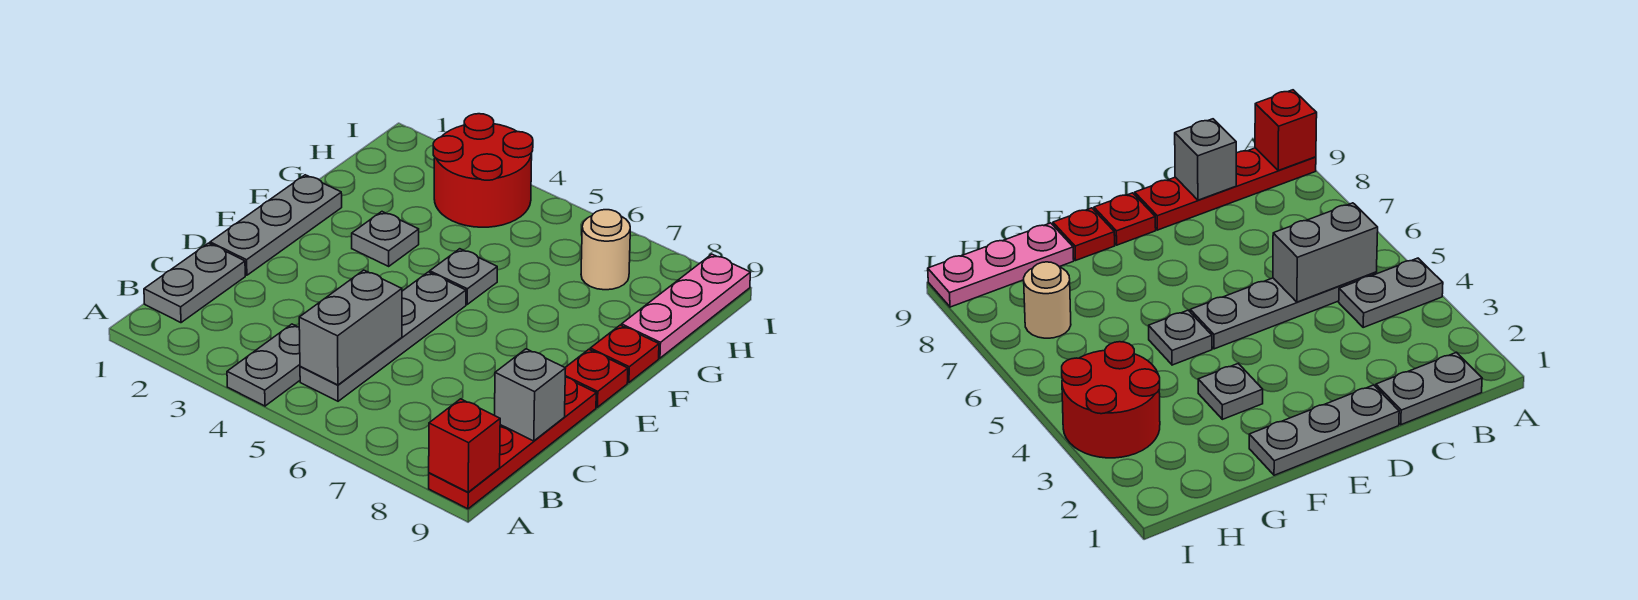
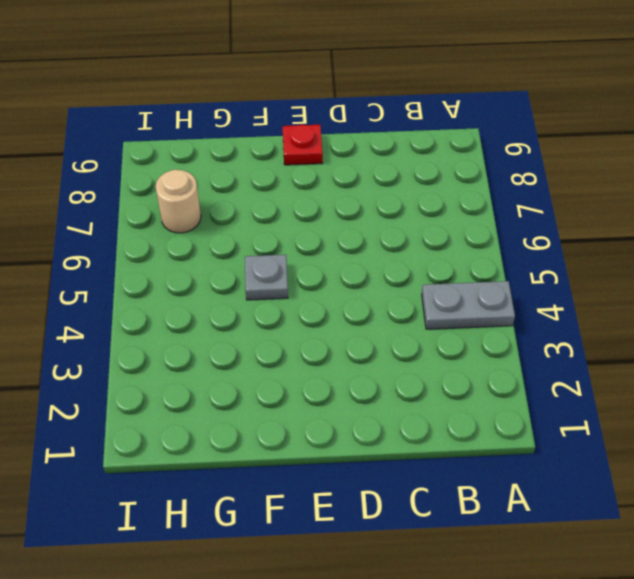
none -> red 1x4 plate [429,377,596,509]
none -> grey 1x2 plate [144,243,245,323]
none -> grey 1x4 plate [300,272,466,401]

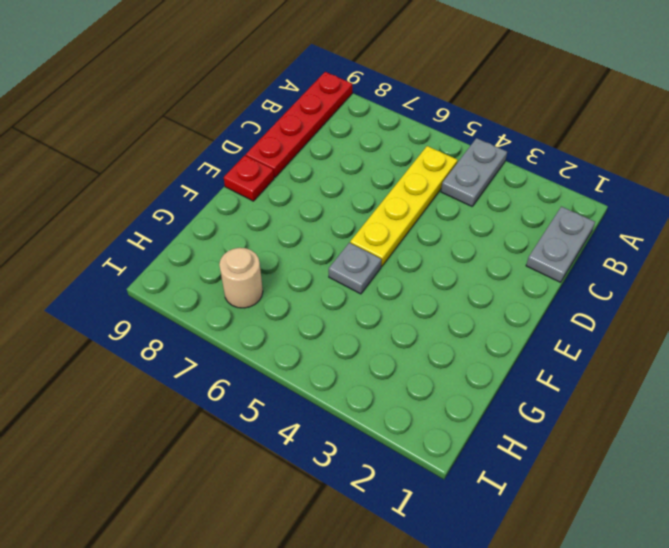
yellow 1x4 plate [350,146,458,267] -> grey 1x4 plate [300,272,466,401]
none -> grey 1x3 plate [210,175,342,275]
none -> grey 1x1 plate [352,212,419,266]
none -> red 1x1 plate [590,325,659,383]

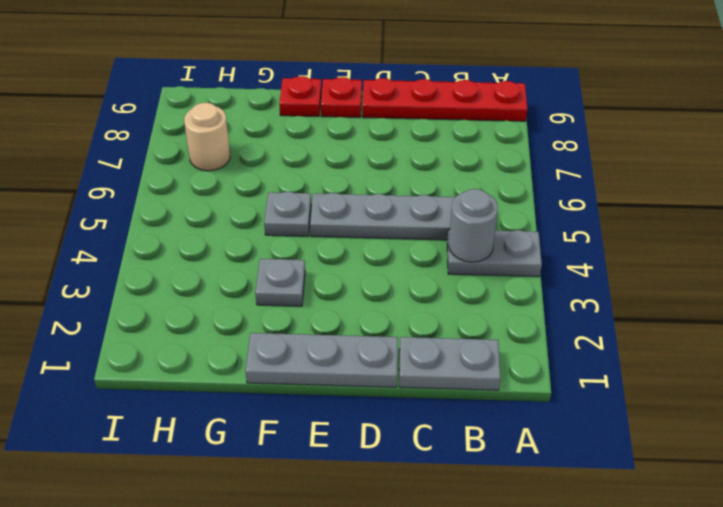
grey 1x1 round brick [449,189,498,262] -> none
none -> pink 1x3 plate [622,254,751,358]
none -> red 2x2 round brick [433,114,533,227]
none -> red 1x1 brick [429,399,500,492]

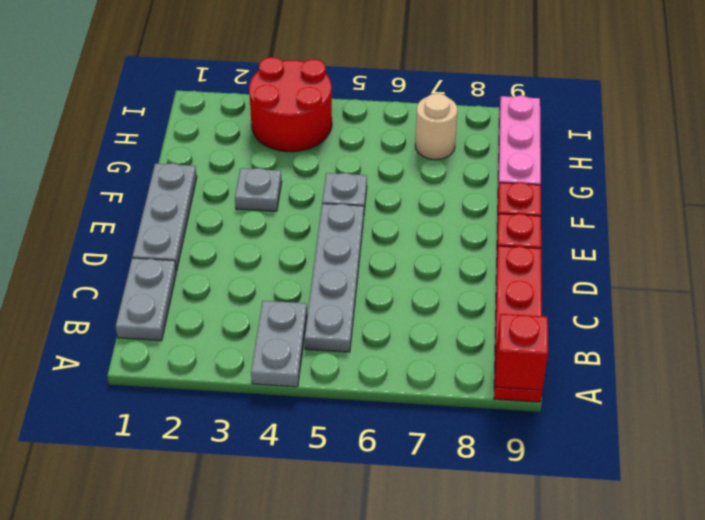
none -> grey 1x2 brick [299,270,402,385]
none -> grey 1x1 brick [495,349,566,441]

